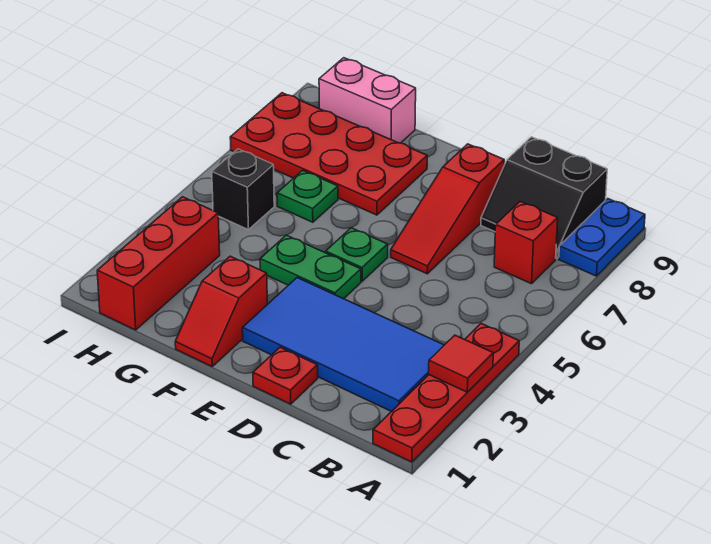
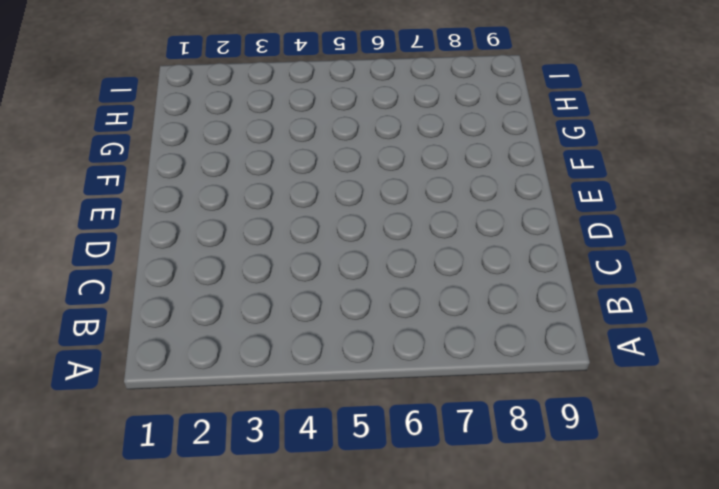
none -> red 1x4 plate [373,323,519,462]
none -> blue 1x2 plate [559,199,645,276]
none -> blue 2x4 tile [242,278,444,412]

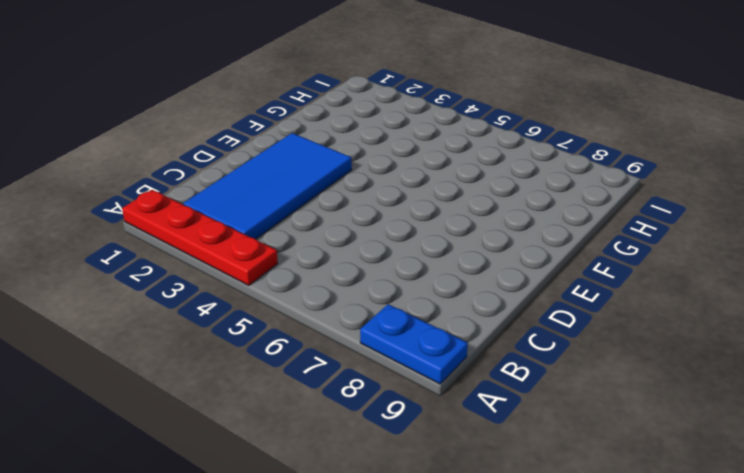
none -> red 1x1 brick [494,201,558,284]
none -> black 2x2 slope [481,137,607,259]
none -> red 1x1 plate [253,347,318,404]

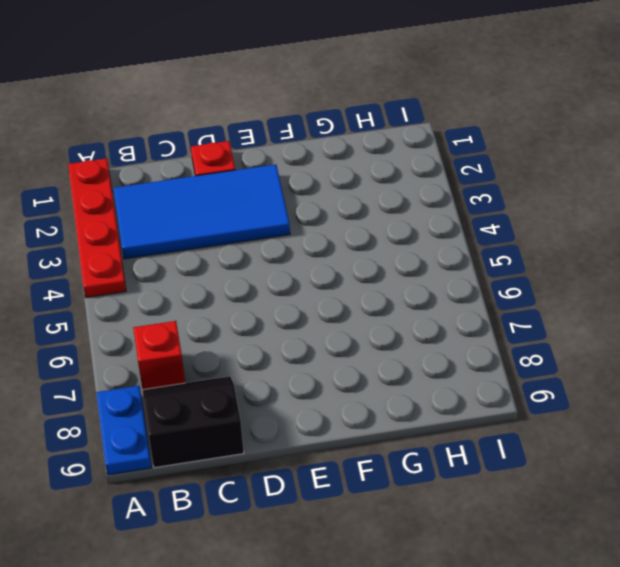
none -> red 1x3 slope [391,144,504,274]
none -> green 1x2 plate [260,235,361,299]
none -> green 1x1 plate [326,228,388,281]

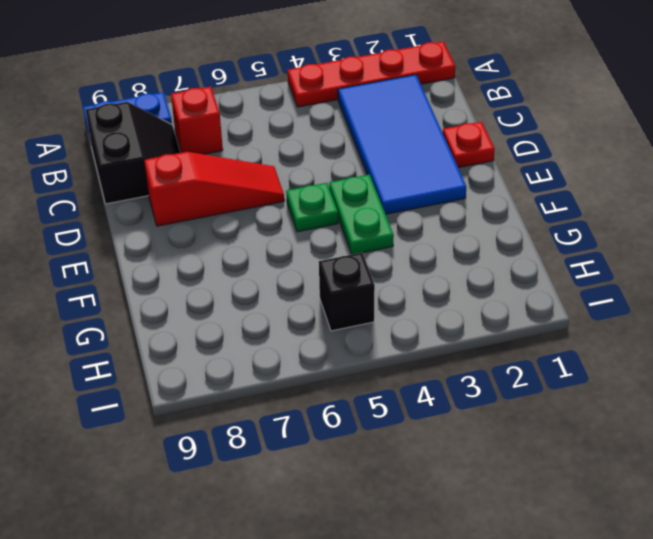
none -> red 1x2 slope [175,256,267,366]
none -> red 2x4 plate [230,93,427,215]
none -> green 1x1 plate [277,170,338,222]

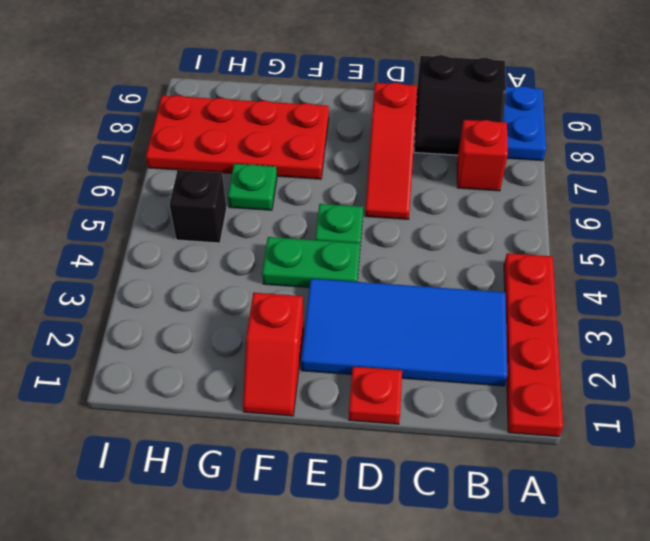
none -> pink 1x2 brick [319,58,416,143]
none -> red 1x3 brick [97,197,220,330]
none -> red 1x1 tile [429,335,493,392]

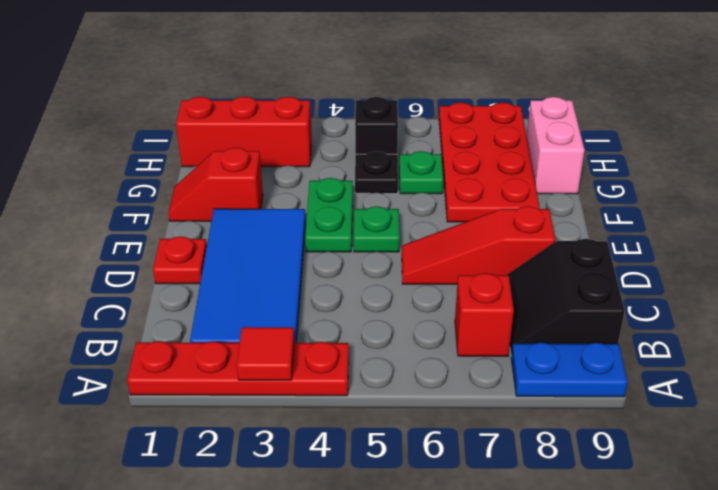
black 1x1 plate [355,151,398,194] -> none

